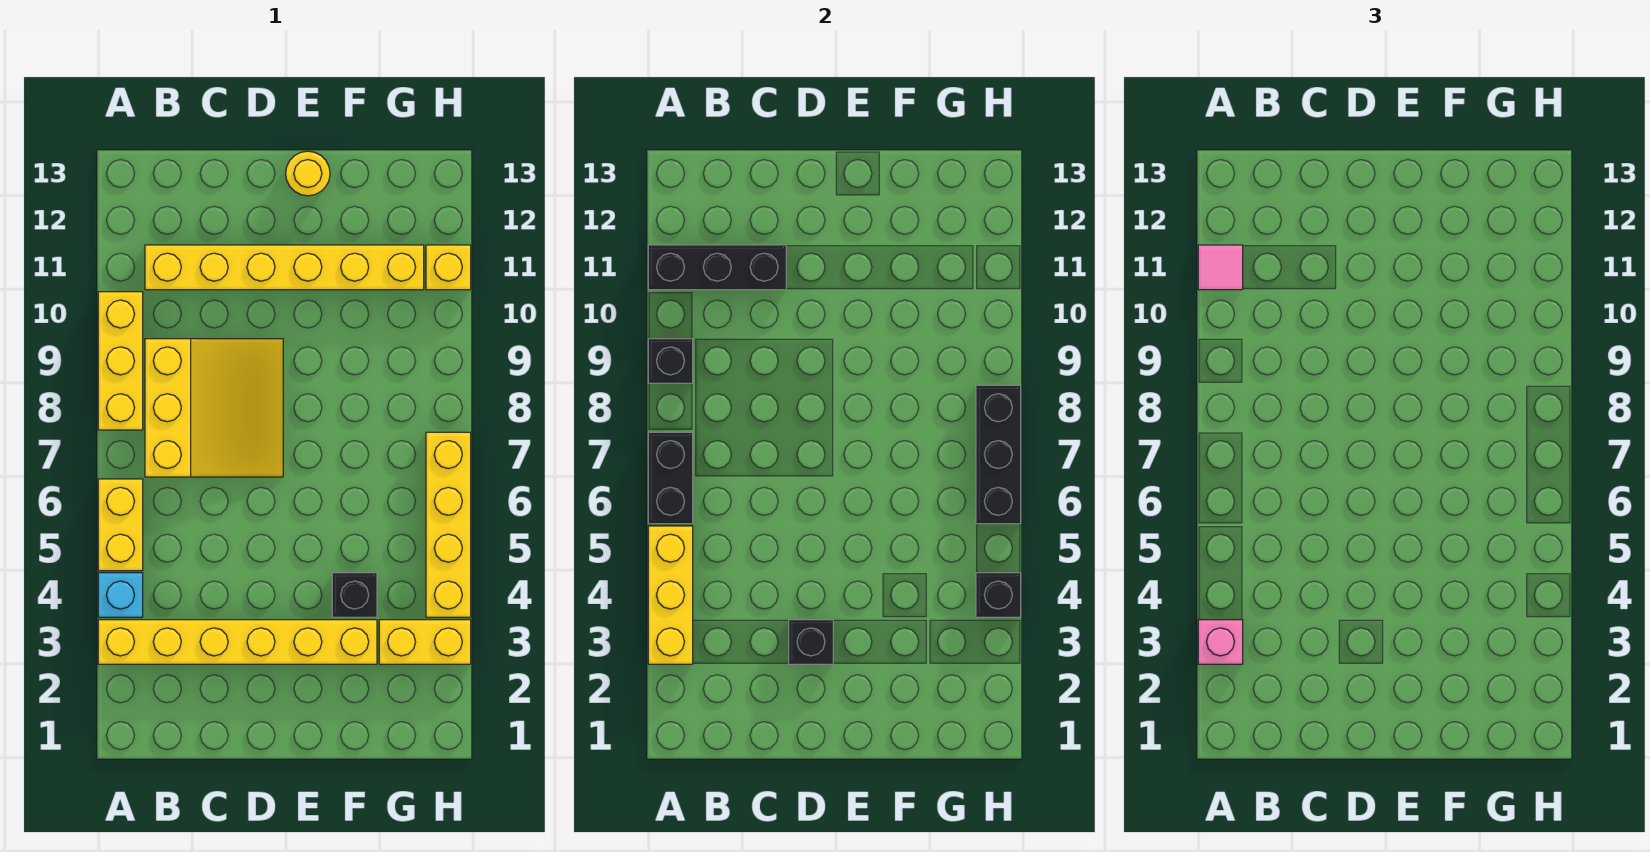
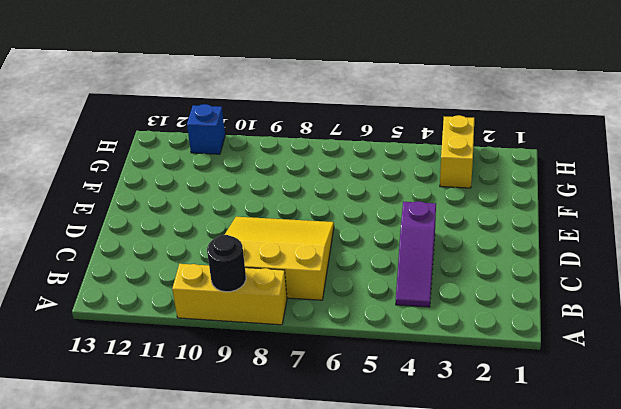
black 1x1 round brick [207,235,246,292] -> black 1x1 brick [648,339,693,383]
purple 1x3 slope [396,201,436,307] -> none
blue 1x1 brick [187,104,225,154] -> yellow 1x1 brick [426,245,471,290]
none -> yellow 1x6 brick [98,620,377,664]
none -> cyan 1x1 brick [98,573,143,617]
none -> yellow 1x2 brick [98,479,143,571]

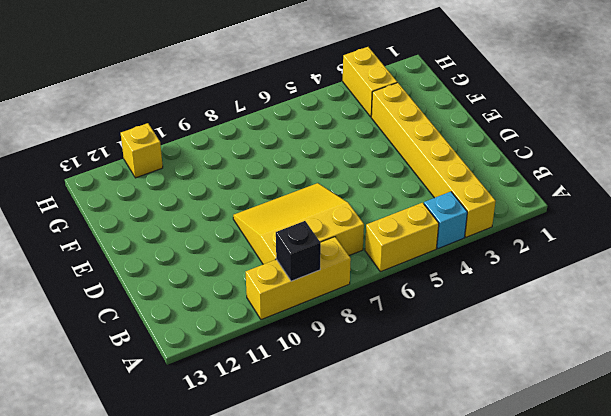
none -> yellow 1x6 brick [145,245,424,290]
none -> yellow 1x1 round brick [286,151,330,196]
none -> black 1x1 brick [332,573,377,617]

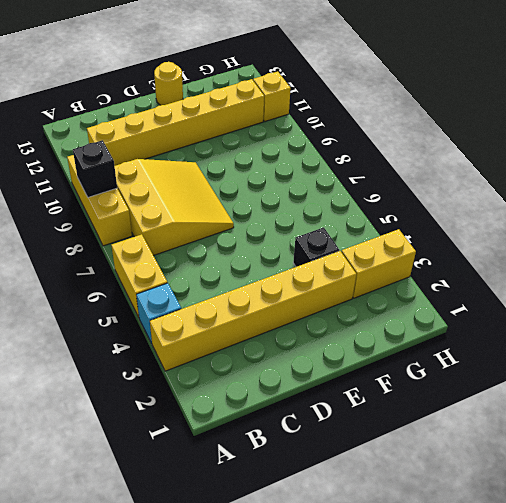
none -> yellow 1x4 brick [426,432,471,617]
none -> yellow 1x3 brick [648,526,693,664]
none -> black 1x2 brick [648,432,693,524]

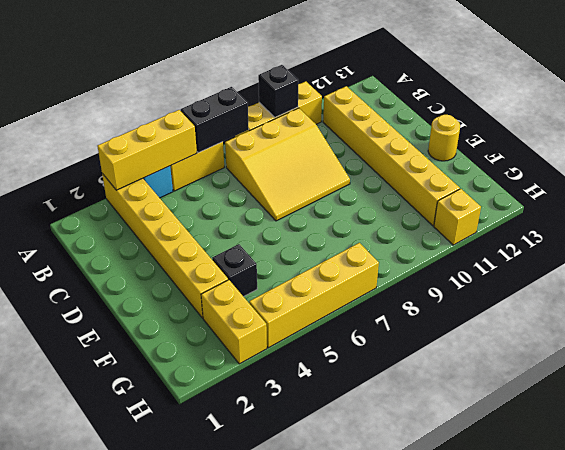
none -> black 1x3 brick [648,245,786,290]
none -> black 1x1 brick [789,620,833,664]
none -> black 1x1 brick [976,573,1021,617]

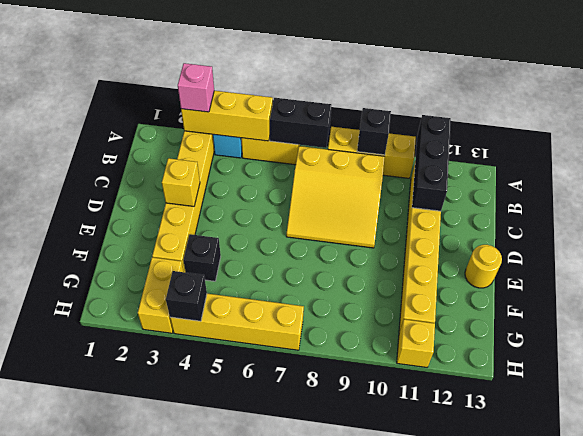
yellow 1x1 brick [162,158,200,206] -> black 1x1 brick [789,620,833,664]
none -> black 1x3 brick [976,385,1021,524]
none -> pink 1x1 tile [1198,245,1243,290]

